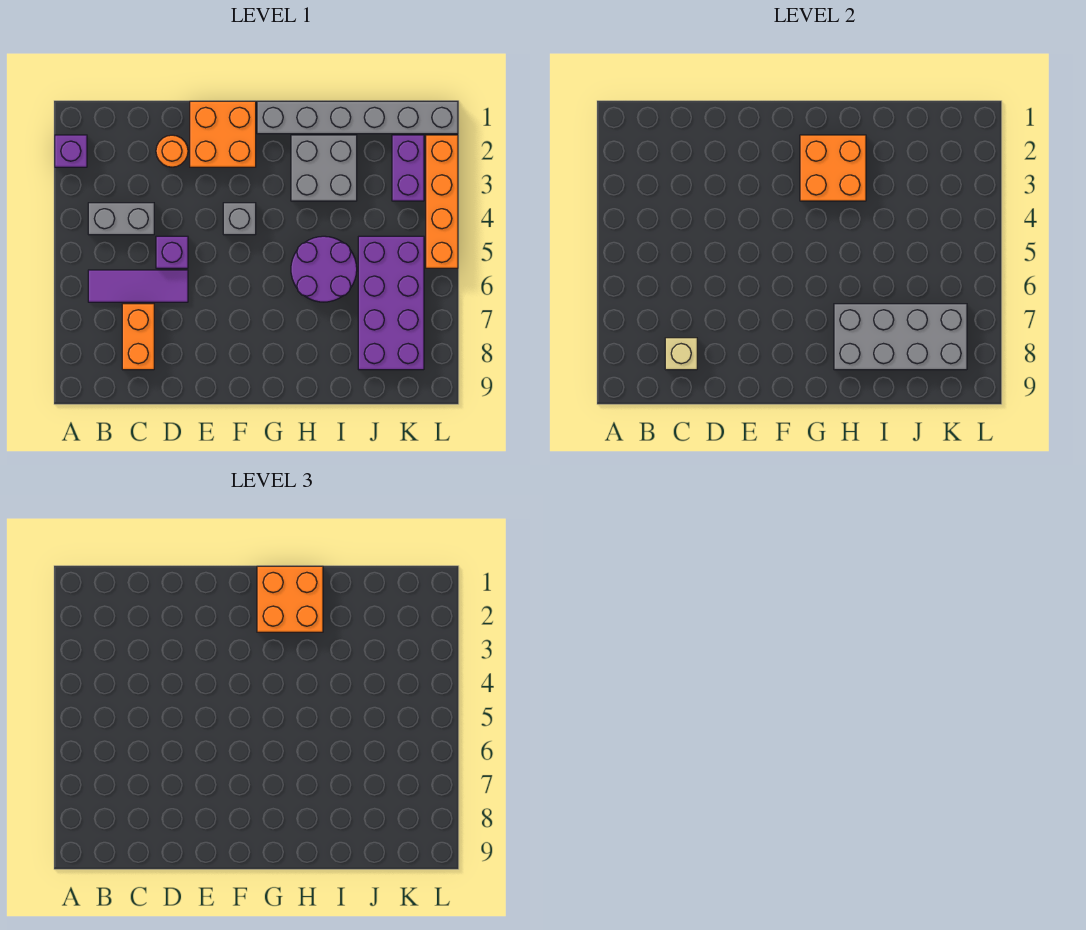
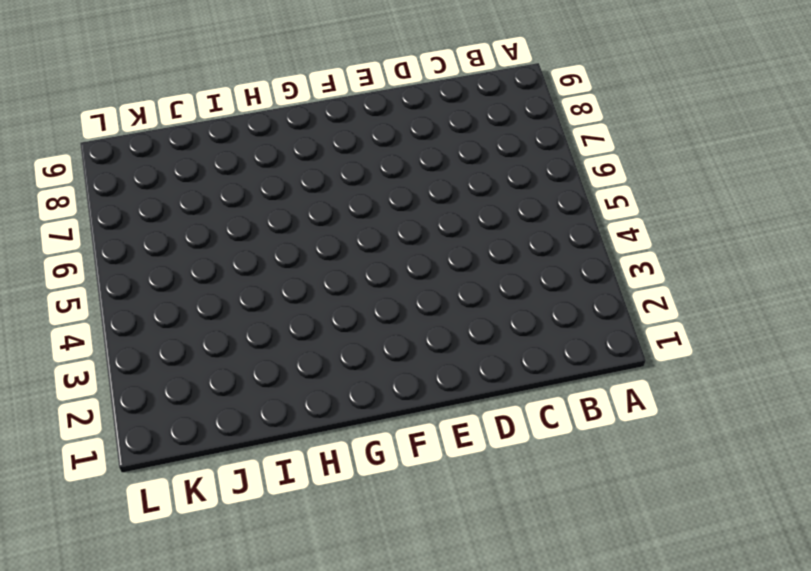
none -> purple 1x1 brick [55,135,87,167]
none -> grey 1x2 brick [88,203,154,235]
none -> purple 1x3 tile [88,270,188,302]

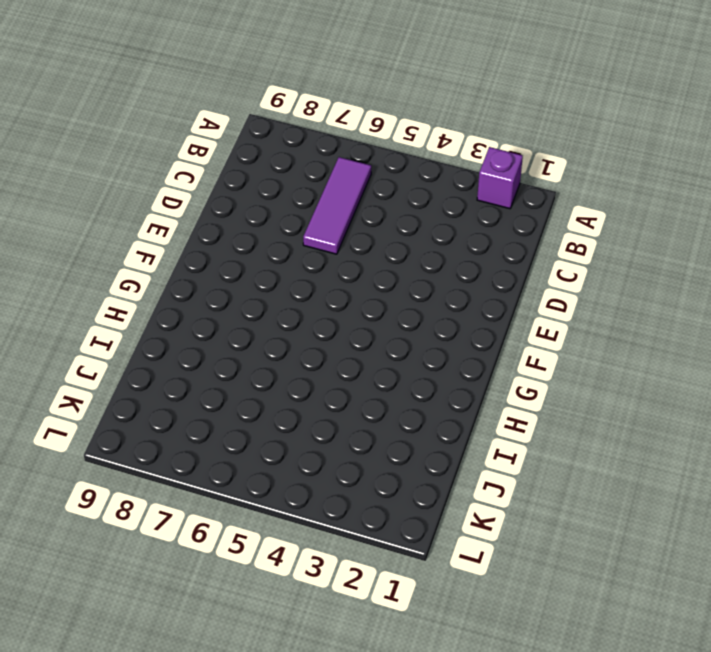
none -> grey 1x2 brick [88,203,154,235]
none -> orange 1x2 brick [122,304,154,370]
none -> orange 1x1 round brick [156,135,188,167]

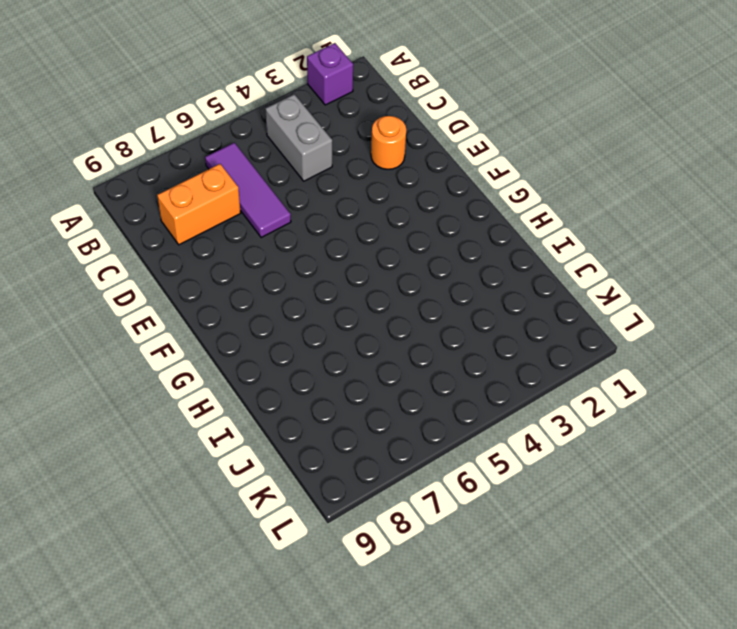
none -> purple 1x1 brick [156,236,188,268]
none -> orange 2x2 brick [190,101,256,167]
none -> grey 1x1 brick [223,203,256,235]

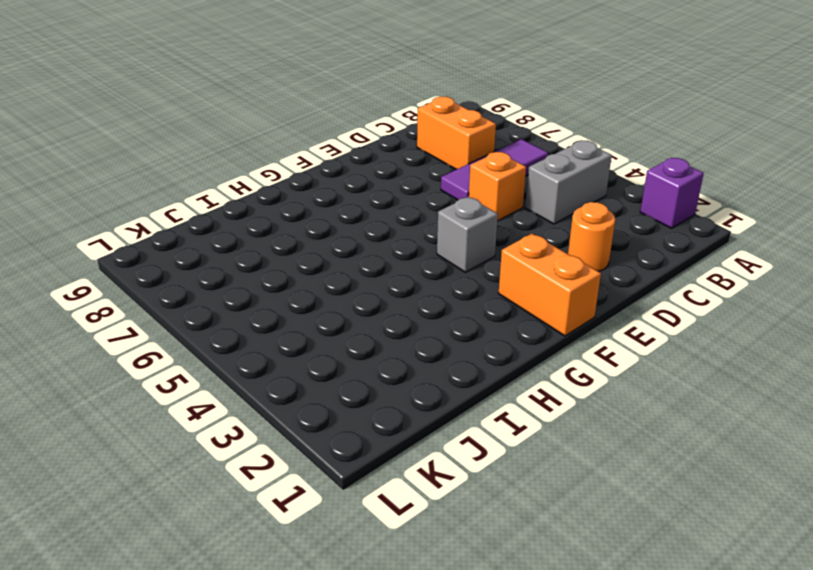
orange 1x1 brick [469,152,526,221] -> purple 1x1 brick [156,236,188,268]
orange 1x2 brick [499,234,601,336] -> orange 2x2 brick [190,101,256,167]
none -> grey 1x6 brick [257,101,458,134]
none -> grey 2x2 brick [291,135,357,201]
none -> purple 2x2 round brick [291,236,357,302]

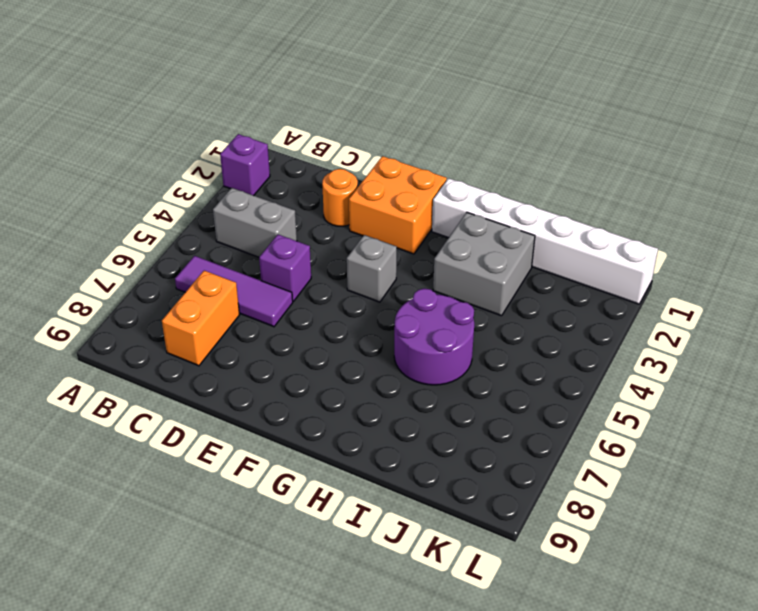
white 1x6 brick [432,178,658,304] -> grey 1x6 brick [257,101,458,134]
none -> purple 2x4 brick [358,236,424,370]
none -> purple 1x2 brick [392,135,424,201]
none -> orange 1x4 brick [426,135,458,268]

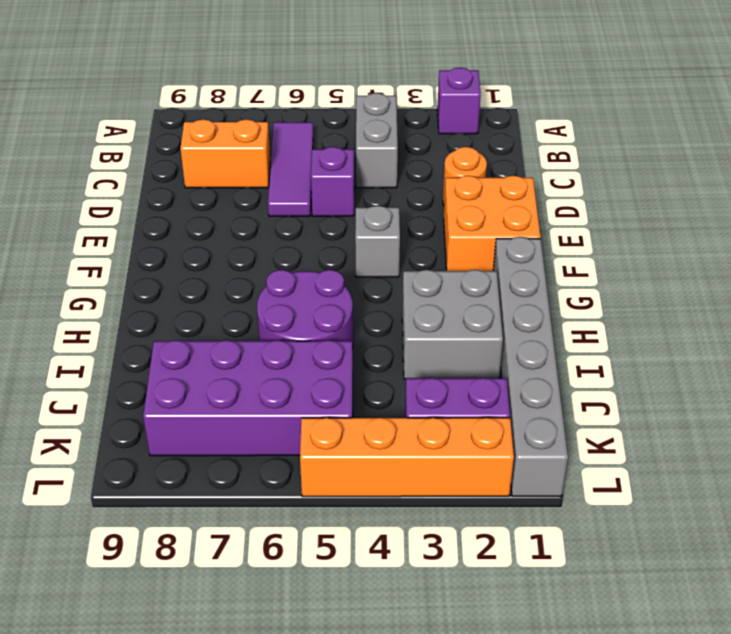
none -> tan 1x1 brick [665,338,697,370]
none -> orange 2x2 brick [800,135,866,201]
none -> grey 2x4 brick [834,304,967,370]

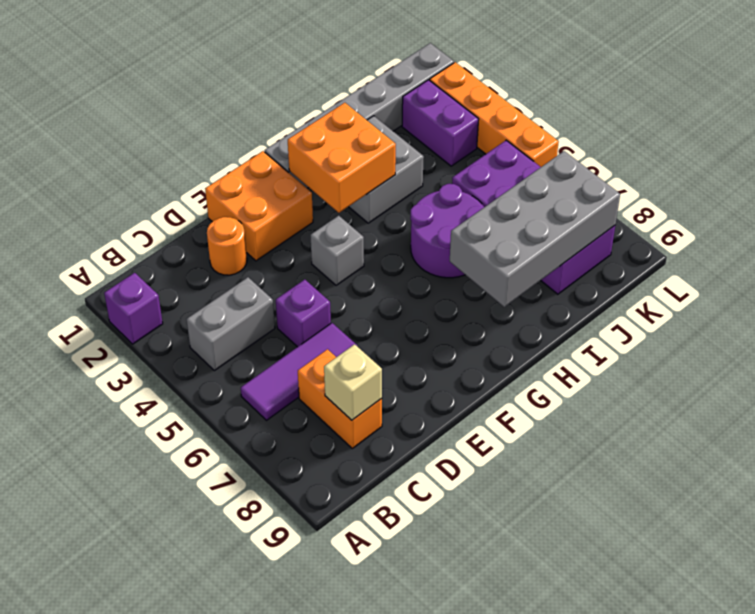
none -> orange 2x2 brick [257,566,323,632]

